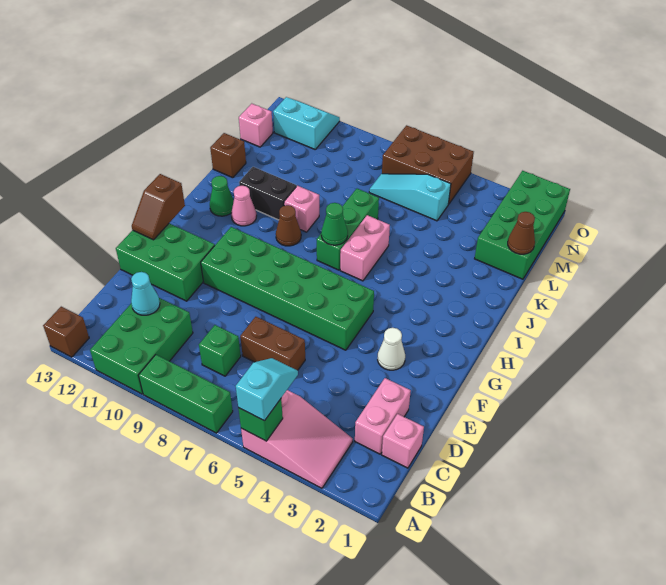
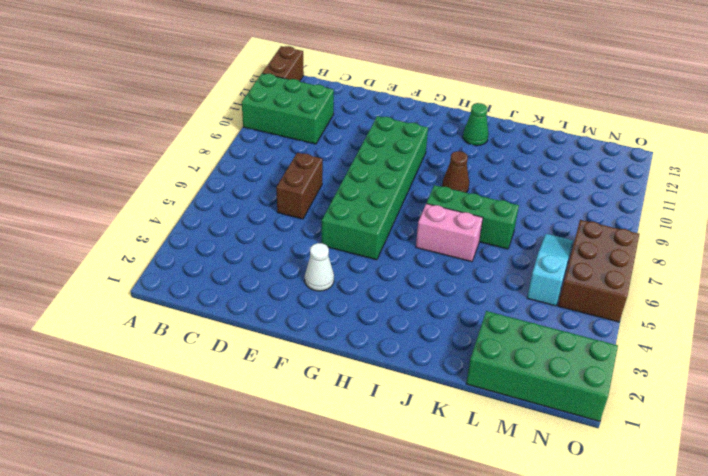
brown 1x2 brick [262,46,304,81] -> brown 1x1 brick [43,307,89,357]
none -> pink 2x3 slope [241,390,353,488]
none -> green 1x3 brick [139,355,233,433]
none -> pink 1x1 brick [382,414,424,468]
none -> pink 1x2 brick [355,378,411,454]

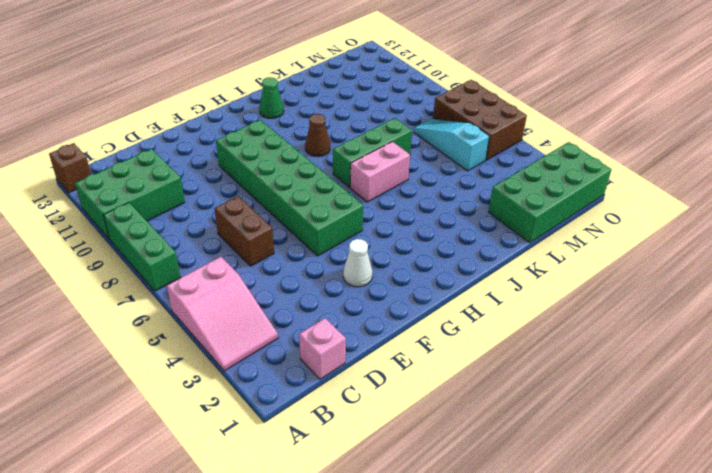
none -> pink 1x2 brick [355,378,411,454]
none -> green 1x1 brick [199,325,241,376]
none -> green 2x3 brick [116,223,215,301]
none -> pink 1x1 cone [231,186,257,226]

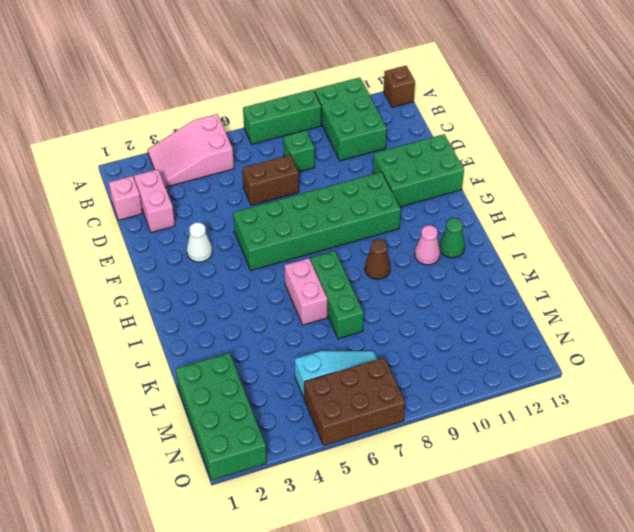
none -> pink 1x1 brick [284,185,319,232]
none -> black 1x2 brick [239,167,296,220]
none -> brown 1x1 brick [210,133,246,178]
none -> pink 1x1 brick [239,104,273,147]

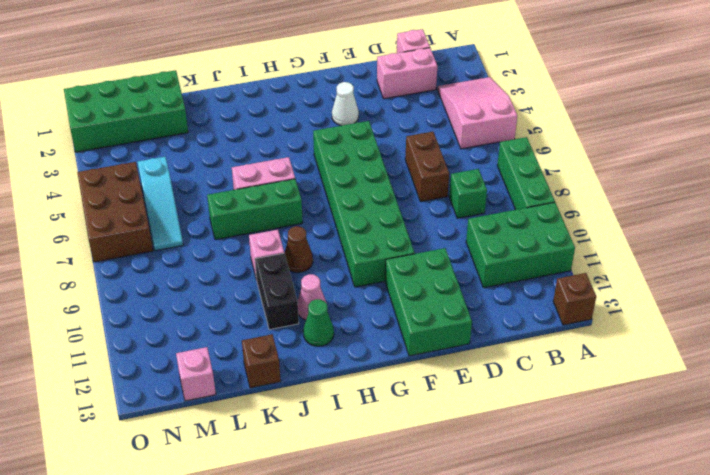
none -> cyan 2x2 slope [273,97,340,149]
none -> green 1x1 brick [238,399,283,441]
none -> cyan 1x1 cone [131,272,160,315]
none -> brown 1x2 slope [132,174,185,240]

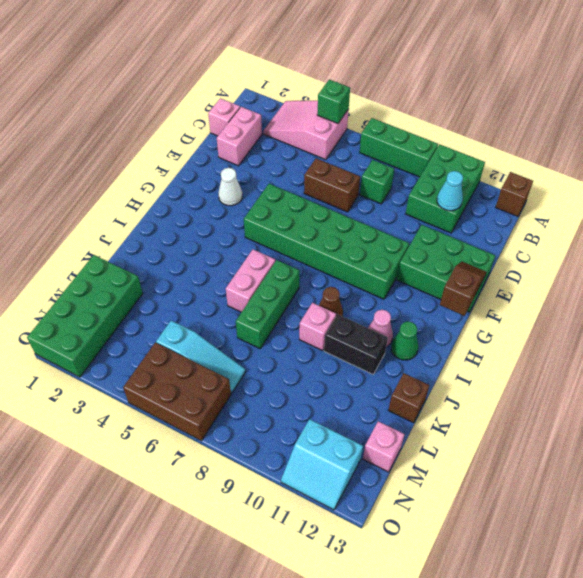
none -> green 1x1 cone [321,203,348,245]
none -> brown 1x1 cone [508,212,535,254]
none -> cyan 1x2 slope [236,358,298,421]

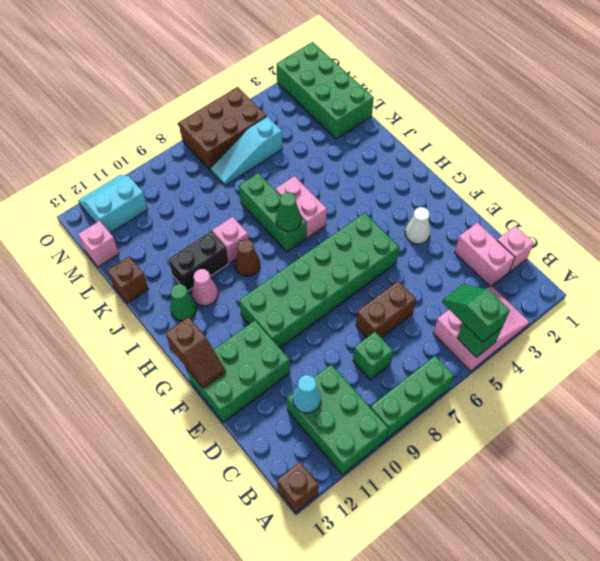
green 1x2 slope [442,284,510,342] -> cyan 1x2 slope [236,358,298,421]
none -> brown 1x1 cone [508,212,535,254]

